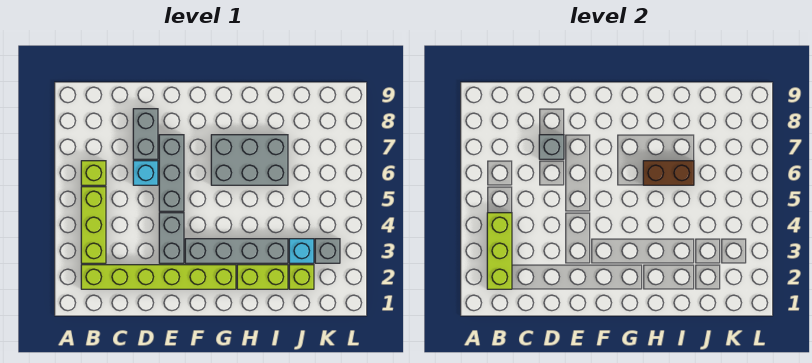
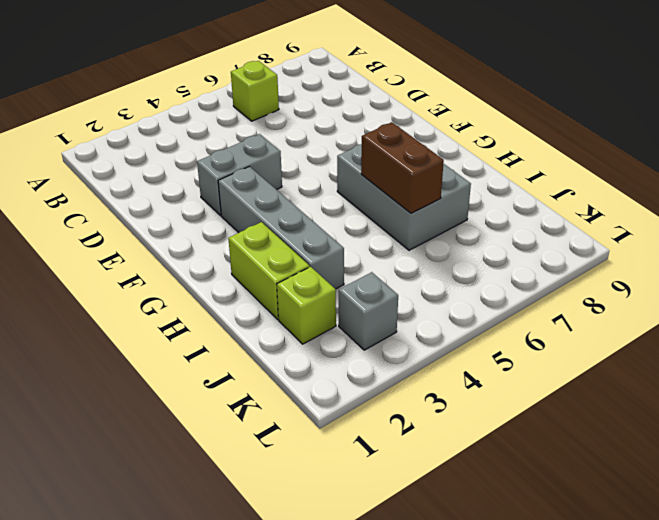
none -> lime 1x6 brick [81,265,236,289]
none -> lime 1x3 brick [81,187,106,263]
none -> cyan 1x1 brick [133,161,158,185]

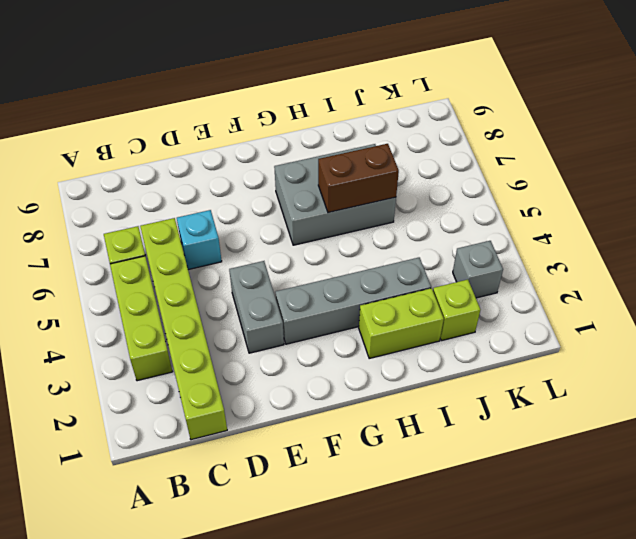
lime 1x6 brick [140,218,227,440] -> lime 1x6 brick turned to [81,265,236,289]
none -> grey 1x2 brick [133,109,158,159]
none -> grey 1x3 brick [159,135,184,211]
none -> cyan 1x1 brick [289,239,314,263]

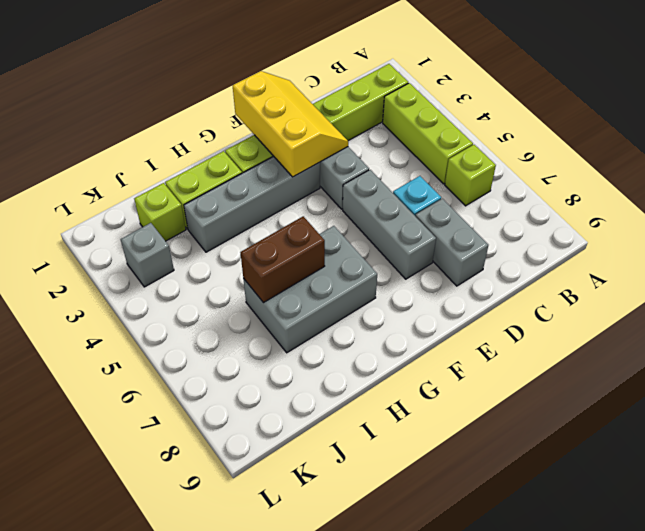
yellow 2x3 slope [233,71,348,177] -> none
none -> cyan 1x1 brick [289,239,314,263]
none -> lime 1x3 brick [487,213,512,289]
none -> grey 1x1 brick [539,135,564,159]

